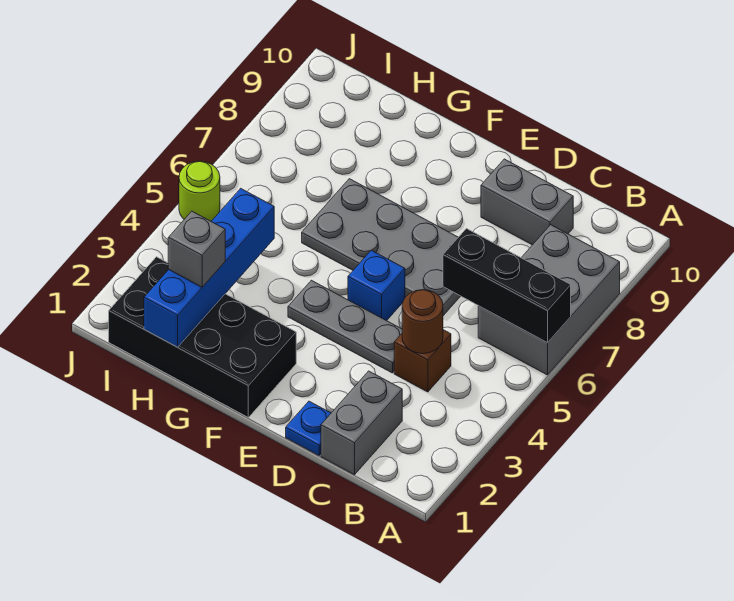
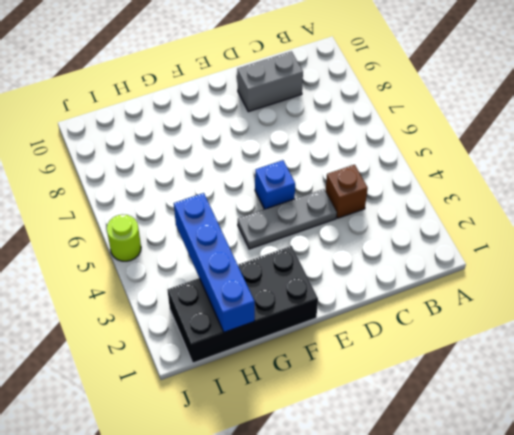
none -> grey 2x3 brick [478,225,620,375]
none -> grey 1x2 brick [321,371,402,475]
none -> blue 1x1 plate [286,401,331,455]

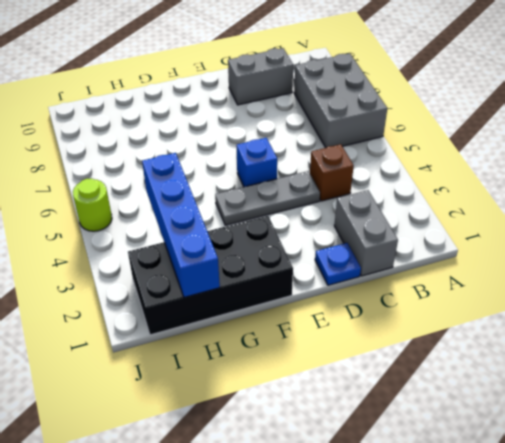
none -> grey 2x4 plate [302,179,460,316]
none -> black 1x3 brick [443,229,571,343]
none -> brown 1x1 round brick [402,290,443,354]

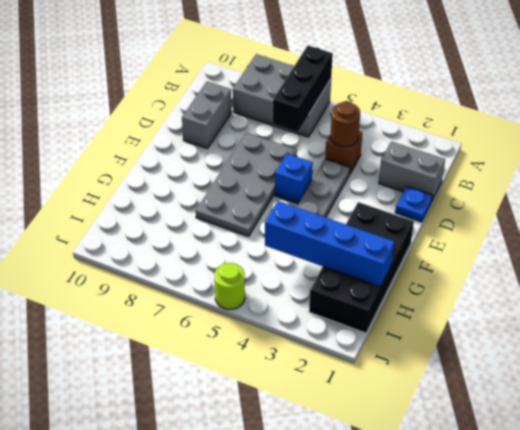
none -> grey 1x1 brick [168,211,225,287]

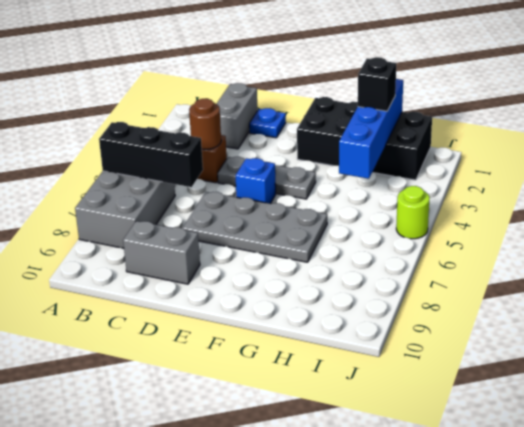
black 1x1 brick [358,57,396,111] -> grey 1x1 brick [168,211,225,287]

